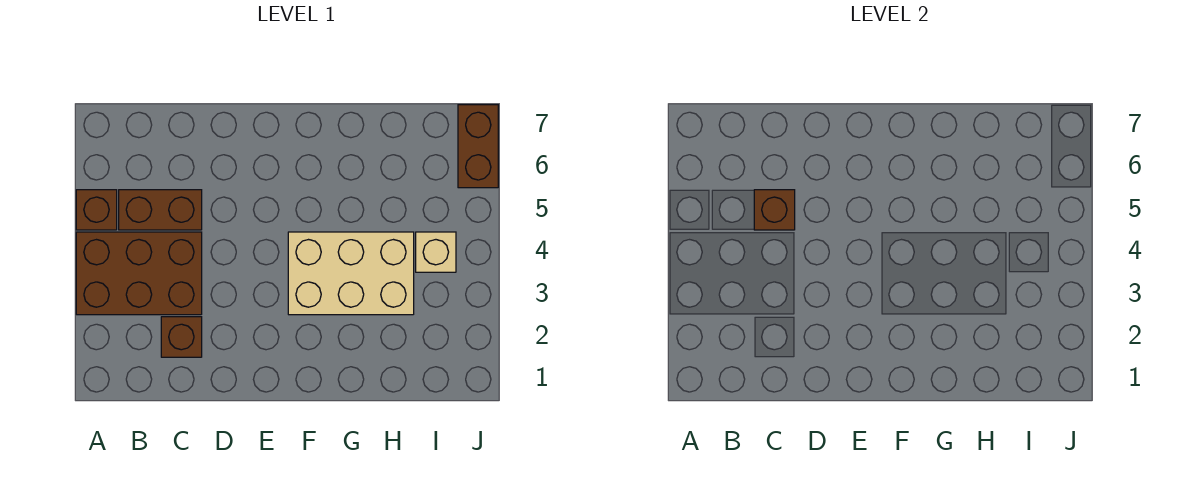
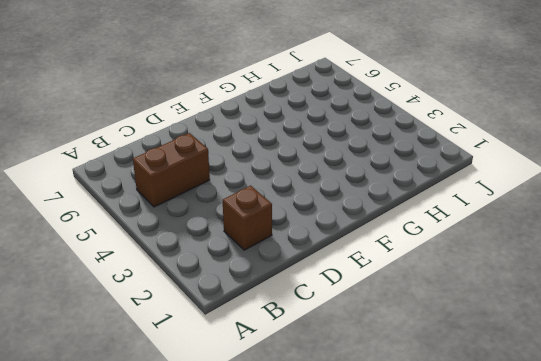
none -> brown 2x3 brick [76,232,202,315]
none -> brown 1x1 brick [76,190,117,230]

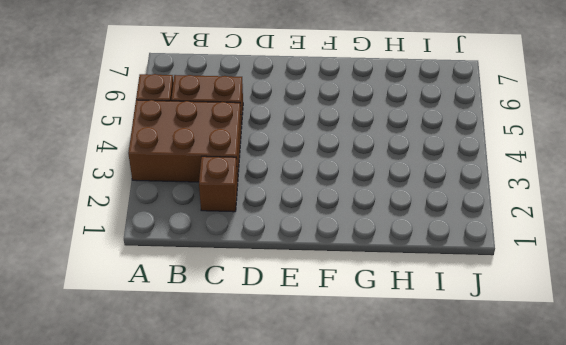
none -> tan 2x3 brick [288,232,414,315]
none -> tan 1x1 brick [416,232,456,272]

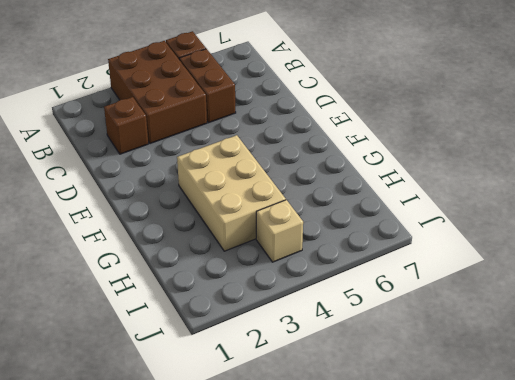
none -> brown 1x2 brick [458,105,498,188]
none -> brown 1x1 brick [754,190,795,230]

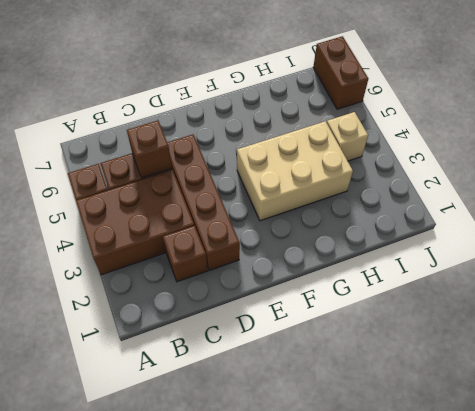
brown 1x4 brick [167,134,240,271] -> none

